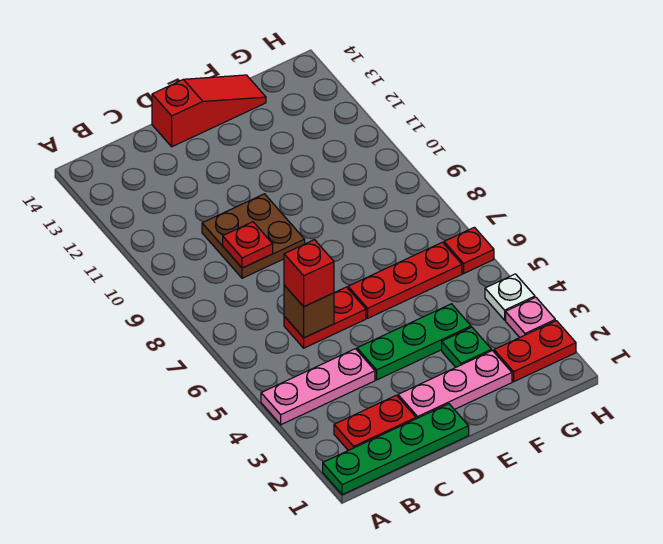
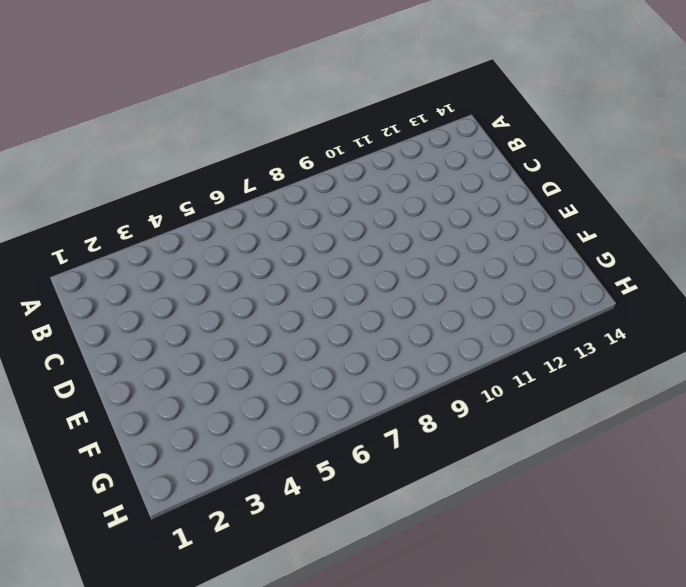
none -> green 1x4 plate [323,404,469,495]
none -> pink 1x3 plate [261,349,375,425]
none -> red 1x2 plate [334,395,416,451]

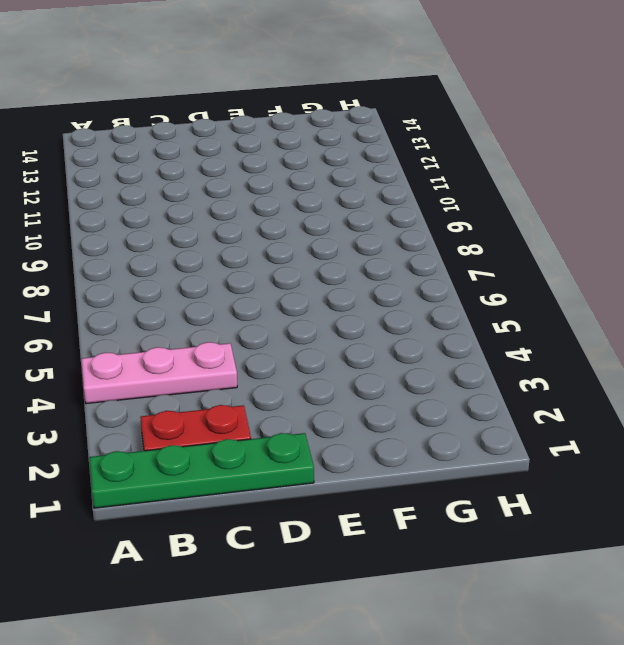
none -> red 1x2 plate [284,287,366,348]
none -> brown 2x2 plate [202,194,305,278]
none -> pink 1x3 plate [398,351,512,419]

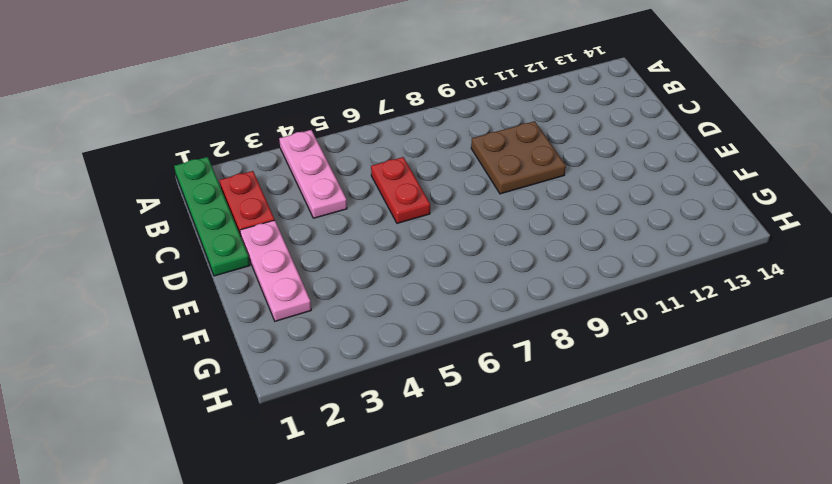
none -> green 1x3 plate [357,304,471,380]
none -> red 1x3 slope [152,75,266,147]
none -> red 1x3 plate [348,242,462,318]

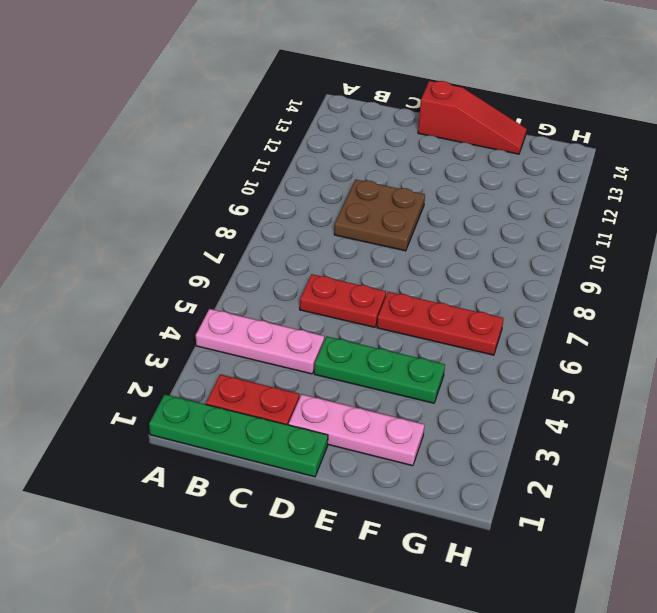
none -> green 1x1 plate [442,327,492,367]
none -> red 1x2 plate [494,321,576,382]
none -> pink 1x1 plate [506,297,555,337]

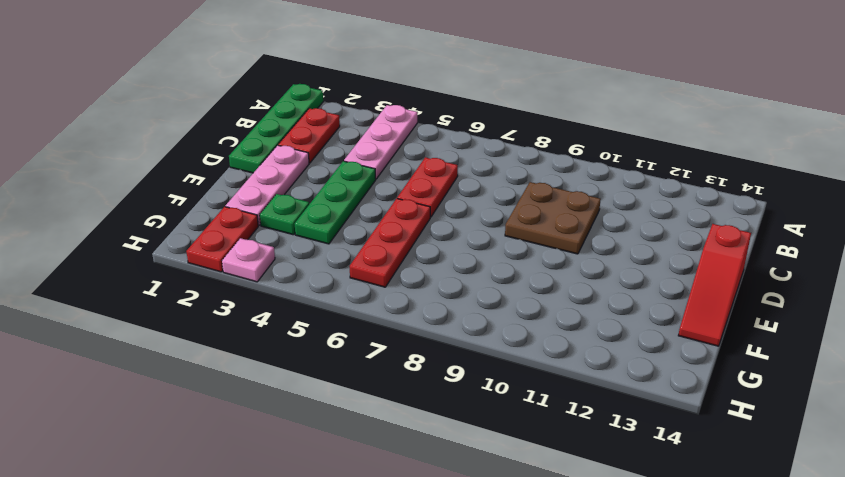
none -> white 1x1 plate [485,274,535,320]
none -> red 1x1 plate [444,227,494,273]
none -> brown 1x1 brick [284,285,334,338]

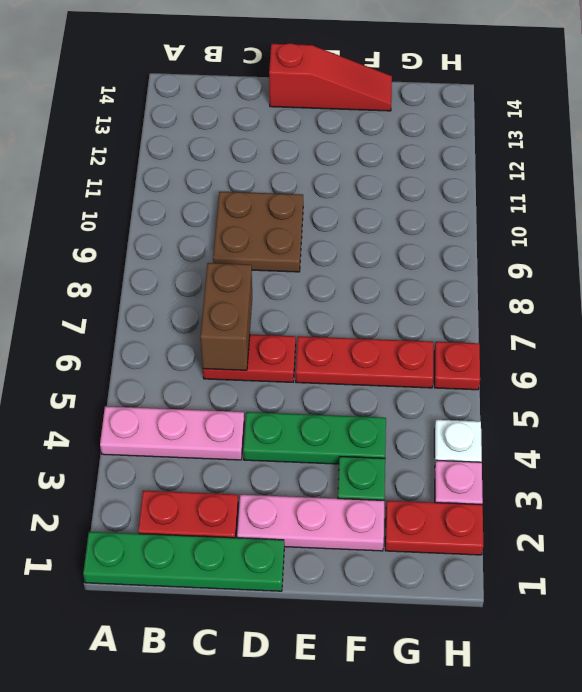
brown 1x2 brick [200,263,252,370] -> brown 1x1 brick [284,285,334,338]
none -> red 1x1 plate [223,222,273,268]
none -> red 1x1 brick [284,240,334,307]

